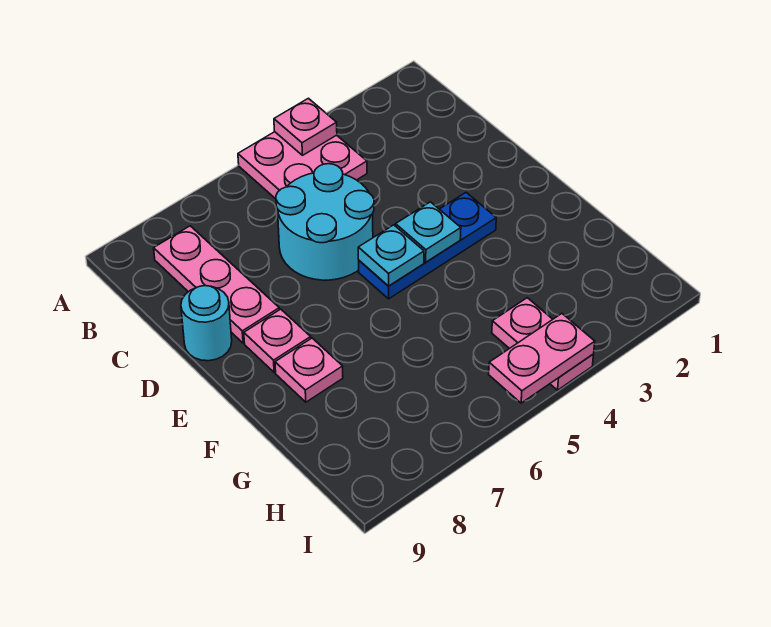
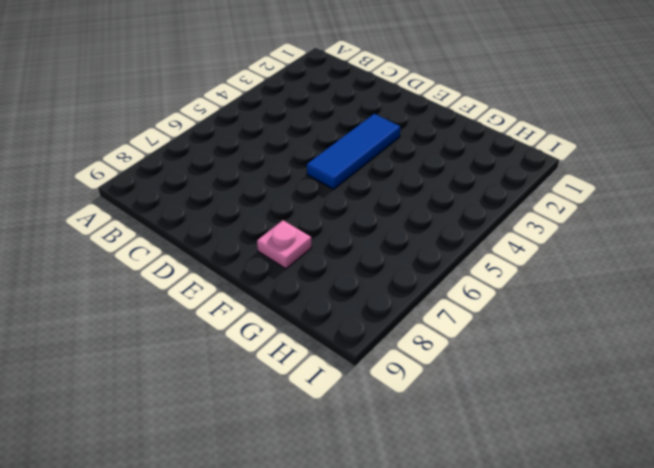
blue 1x3 tile [307,114,400,189] -> blue 1x3 plate [359,193,496,299]
none -> pink 2x2 plate [238,132,367,199]
none -> pink 1x3 plate [154,226,279,343]
none -> cyan 2x2 round brick [276,164,374,280]

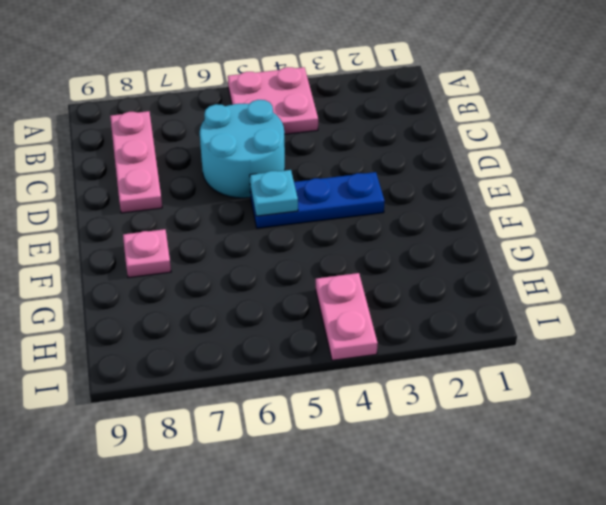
none -> cyan 1x1 round brick [181,286,232,361]
none -> pink 1x1 plate [244,309,311,372]
none -> pink 1x1 plate [274,98,337,155]

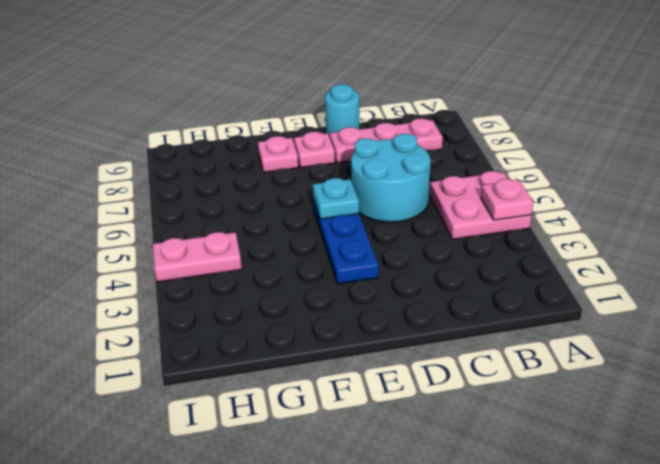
none -> cyan 1x1 plate [396,202,461,262]
none -> pink 1x2 plate [489,314,595,403]

